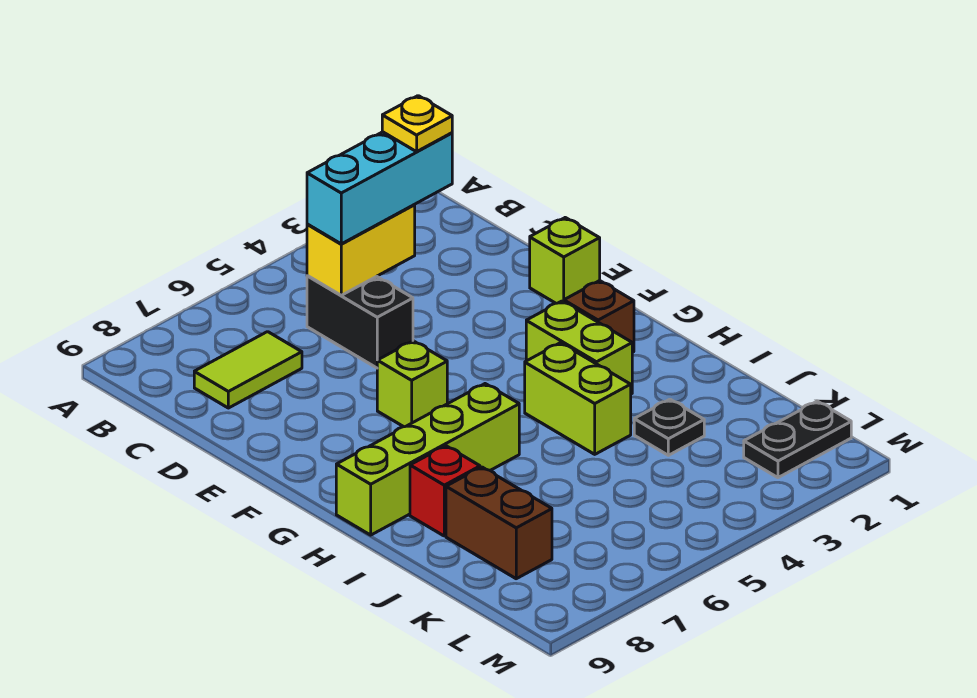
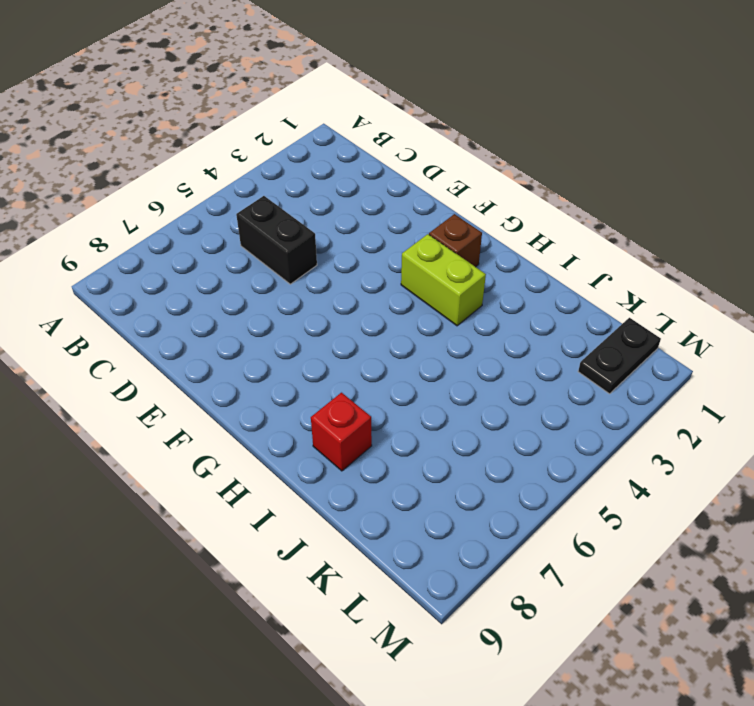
none -> lime 1x2 tile [194,332,302,408]
none -> lime 1x1 brick [530,218,600,303]
none -> lime 1x1 brick [377,341,447,427]

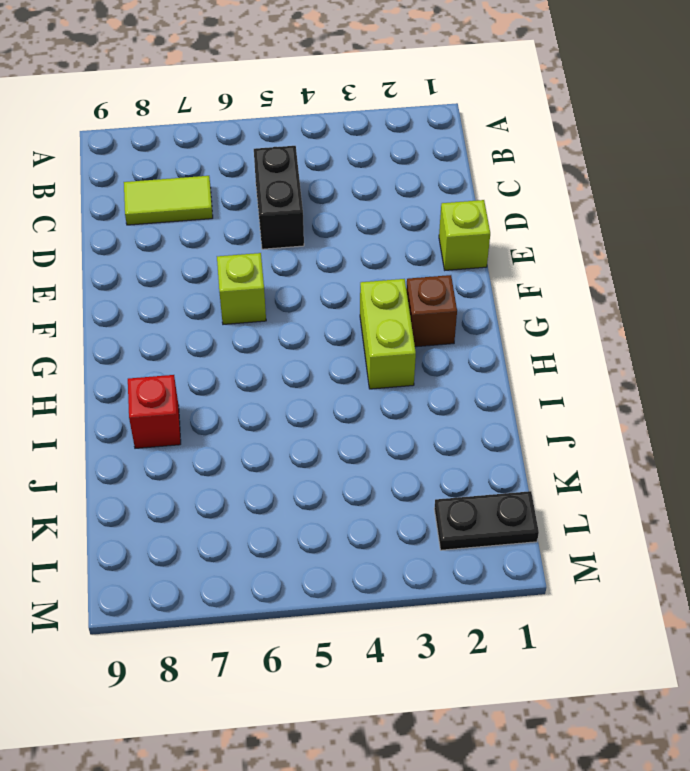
none -> lime 1x2 brick [525,343,631,454]
none -> lime 1x4 brick [336,384,519,535]
none -> black 1x1 plate [634,399,704,455]

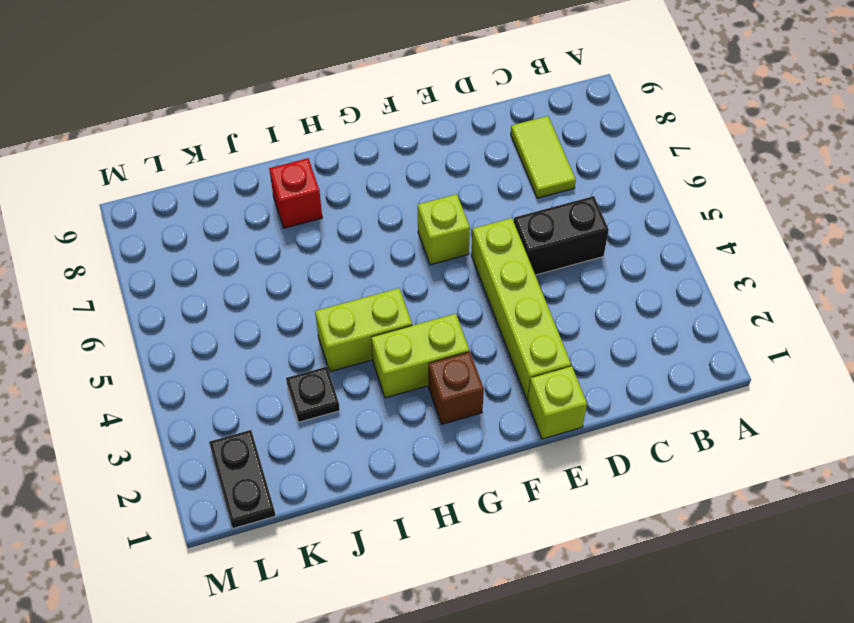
lime 1x4 brick [471,218,571,400] -> lime 1x4 brick moved to [336,384,519,535]
none -> brown 1x2 brick [446,467,552,579]
none -> yellow 1x2 brick [307,205,415,295]
none -> cyan 1x3 brick [307,132,452,244]

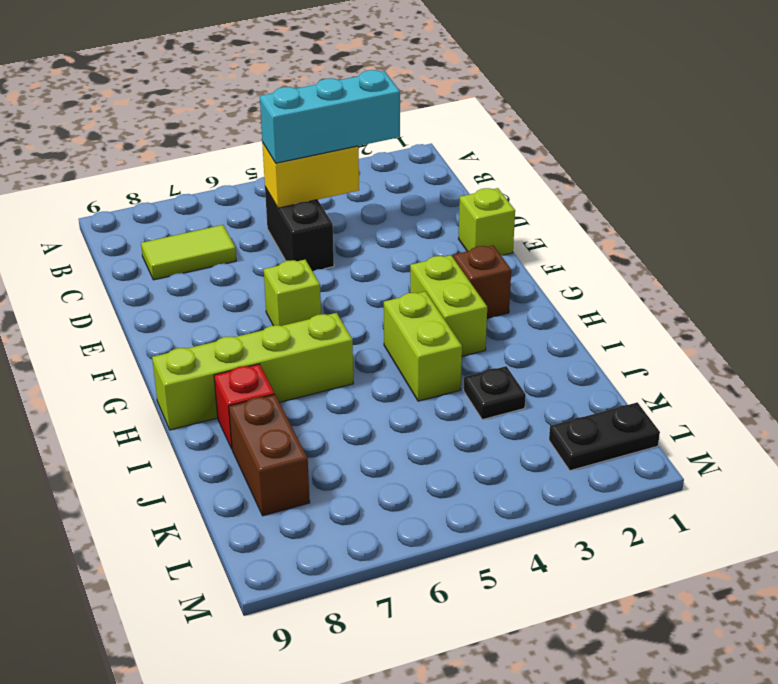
none -> yellow 1x1 plate [382,96,452,152]

